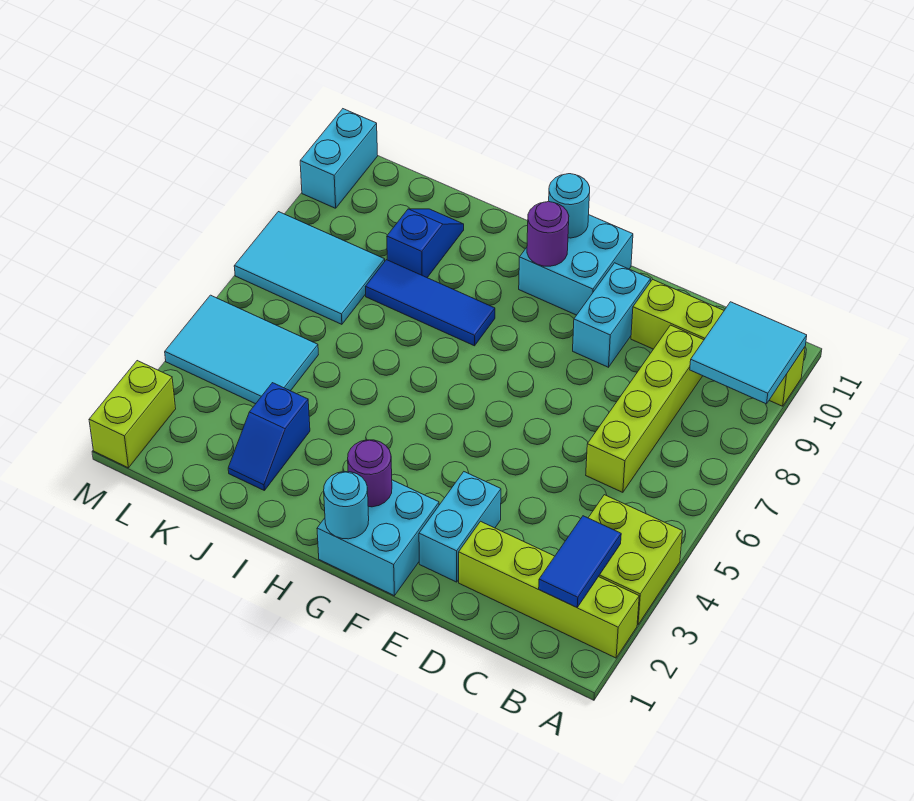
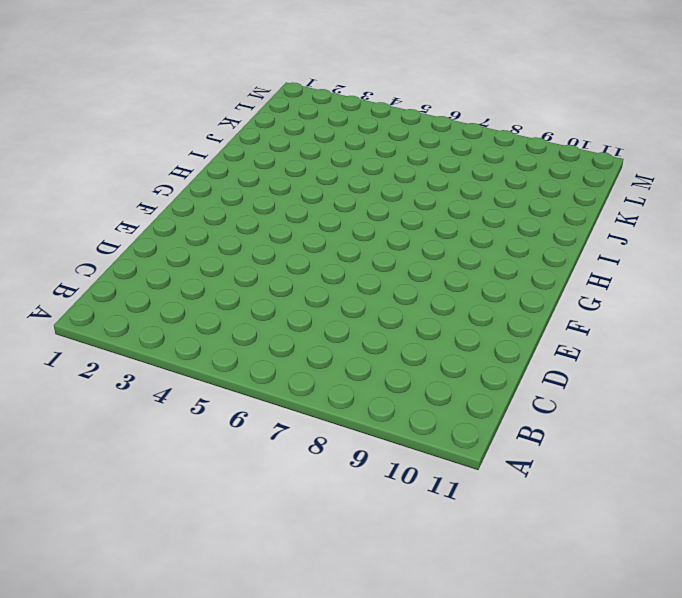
none -> lime 1x4 brick [459,521,639,658]
none -> lime 2x2 brick [588,495,683,625]
none -> lime 1x4 brick [631,279,805,406]

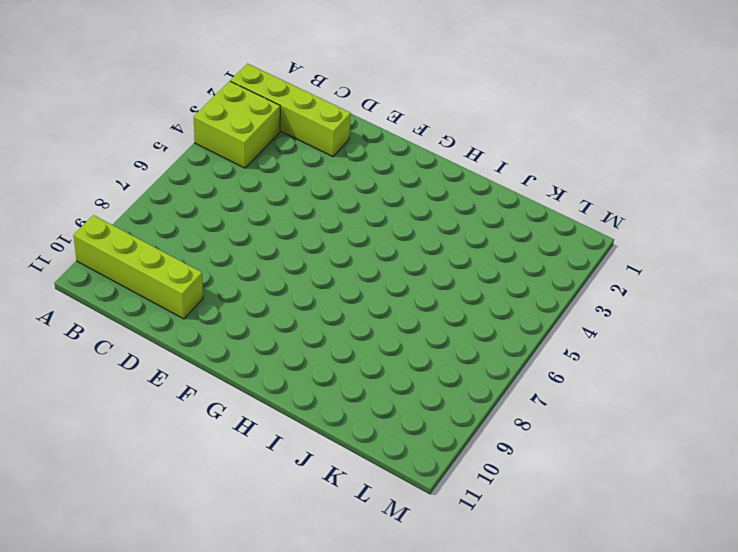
none -> lime 1x4 brick [586,325,704,492]
none -> cyan 1x2 brick [419,472,501,582]
none -> cyan 1x2 brick [573,263,651,367]

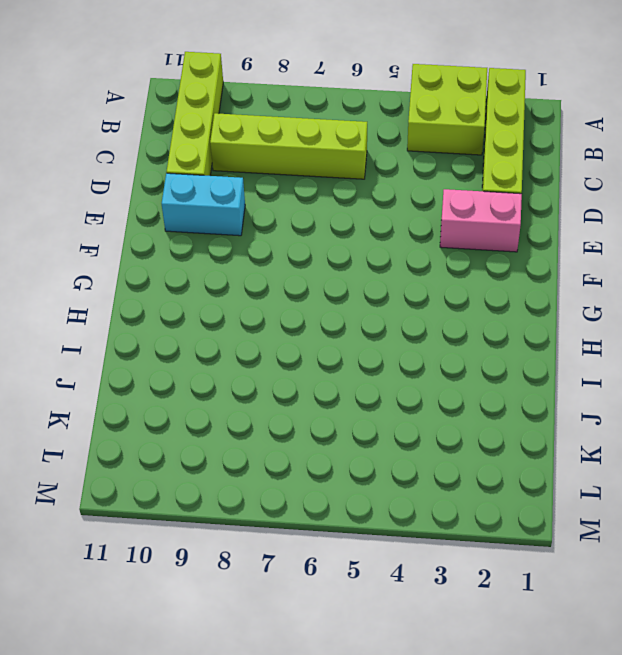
pink 1x2 brick [440,189,522,252] -> cyan 1x2 brick [419,472,501,582]
none -> cyan 2x2 brick [317,480,439,596]
none -> cyan 2x2 brick [519,215,633,315]
none -> blue 1x3 tile [366,260,495,346]

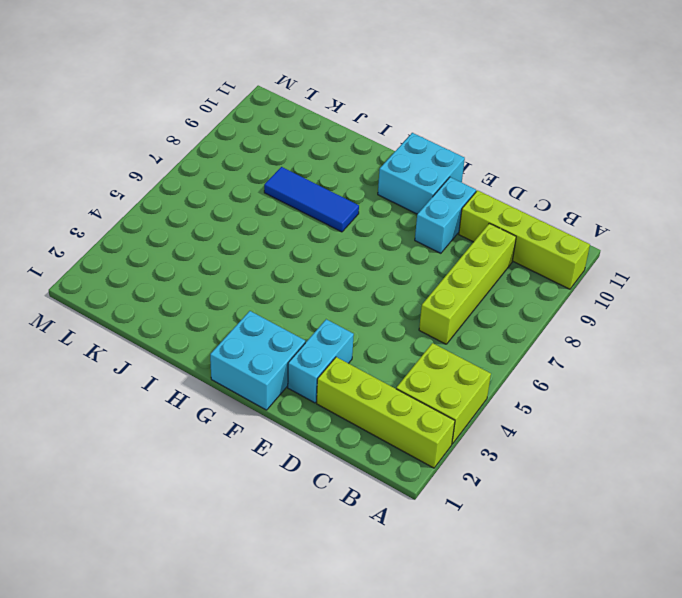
none -> blue 1x2 slope [228,383,310,490]
none -> blue 1x2 slope [387,209,464,277]
none -> cyan 2x3 tile [165,295,318,404]

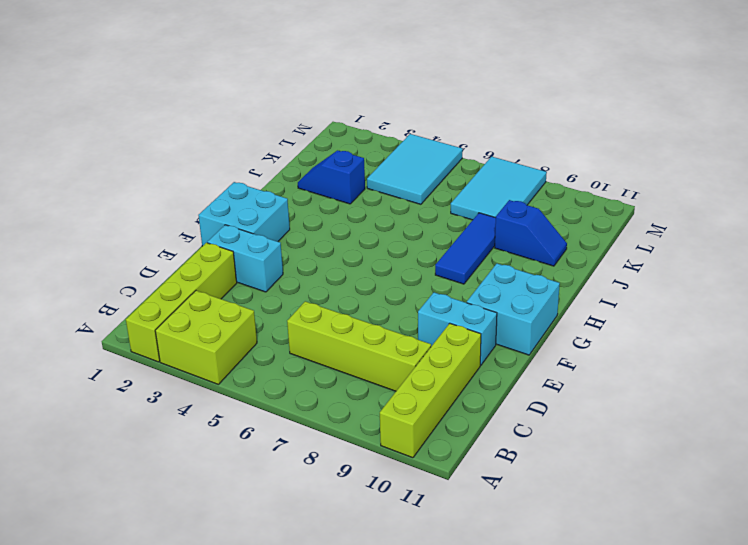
none -> lime 1x2 brick [89,361,176,468]
none -> cyan 1x2 brick [300,109,378,208]
none -> cyan 2x2 tile [690,302,807,404]

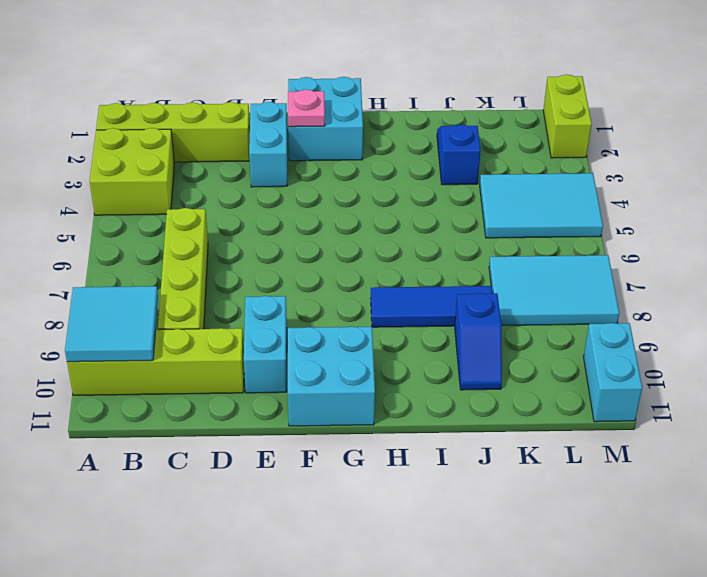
pink 1x1 plate [288,90,325,127] -> none
none -> blue 1x2 tile [539,516,621,607]
none -> cyan 1x1 round brick [324,472,369,539]
none -> purple 1x1 round brick [348,440,392,507]

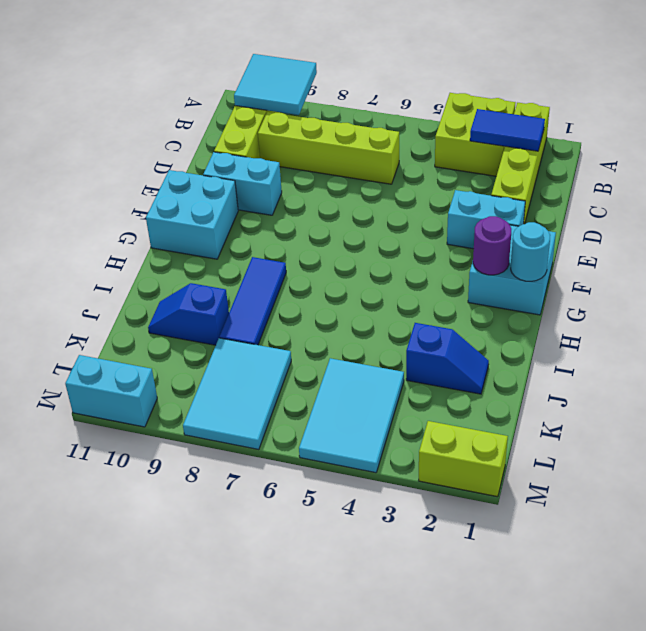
none -> purple 1x1 round brick [527,202,569,266]
none -> cyan 1x1 round brick [549,174,590,238]

